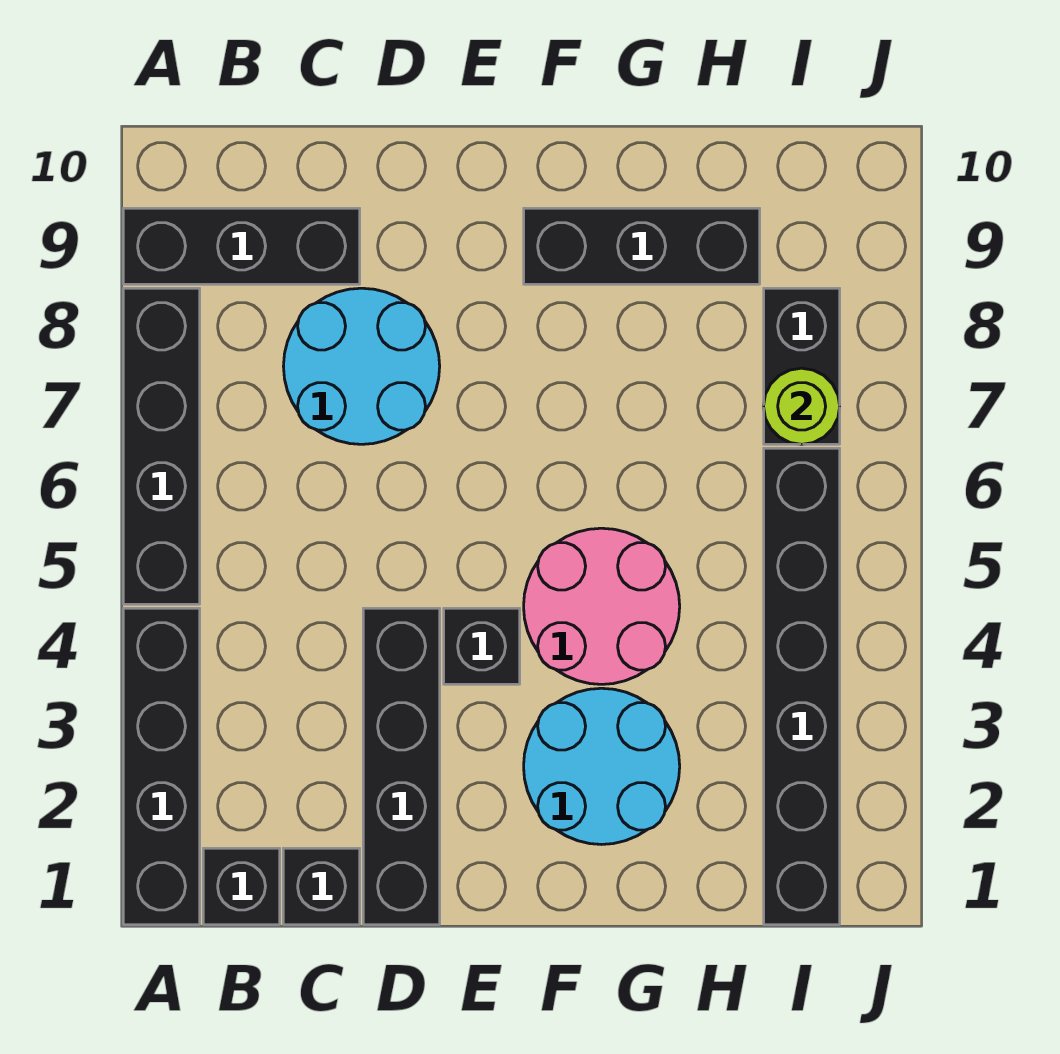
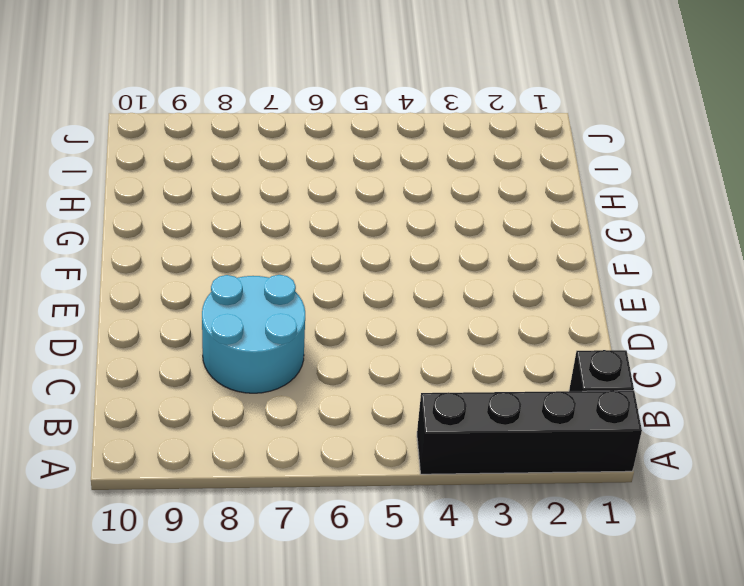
none -> black 1x4 brick [123,288,200,604]
none -> black 1x3 brick [123,208,360,284]
none -> black 1x1 brick [283,848,360,925]

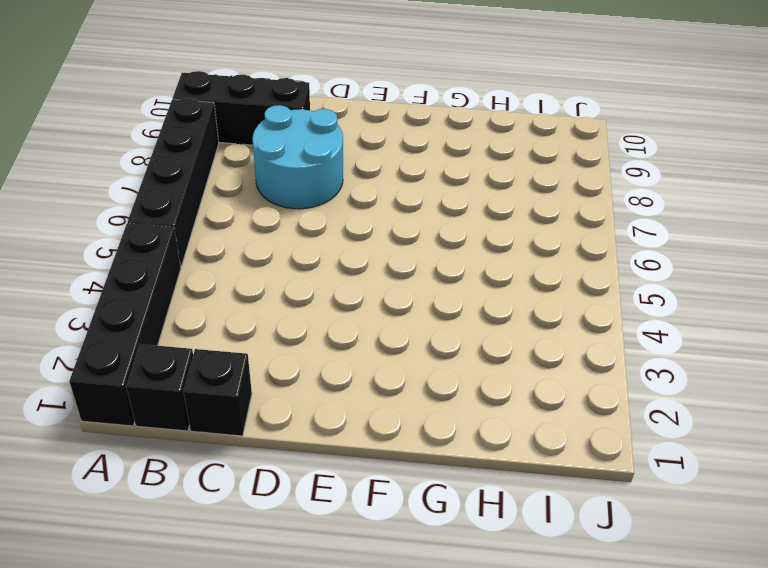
none -> black 1x4 brick [363,608,440,925]
none -> black 1x1 brick [444,608,520,684]
none -> cyan 2x2 round brick [524,688,680,844]

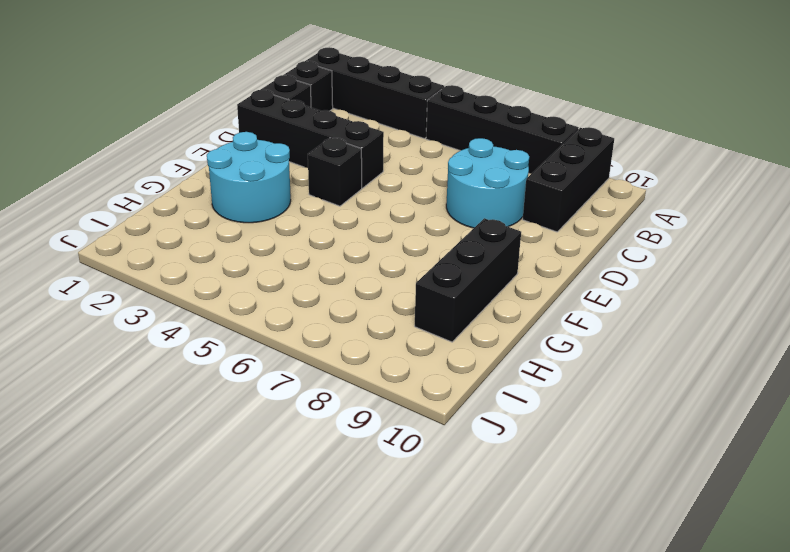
none -> pink 2x2 round brick [524,528,680,684]
none -> black 1x6 brick [764,448,840,925]
none -> black 1x2 brick [764,288,840,444]

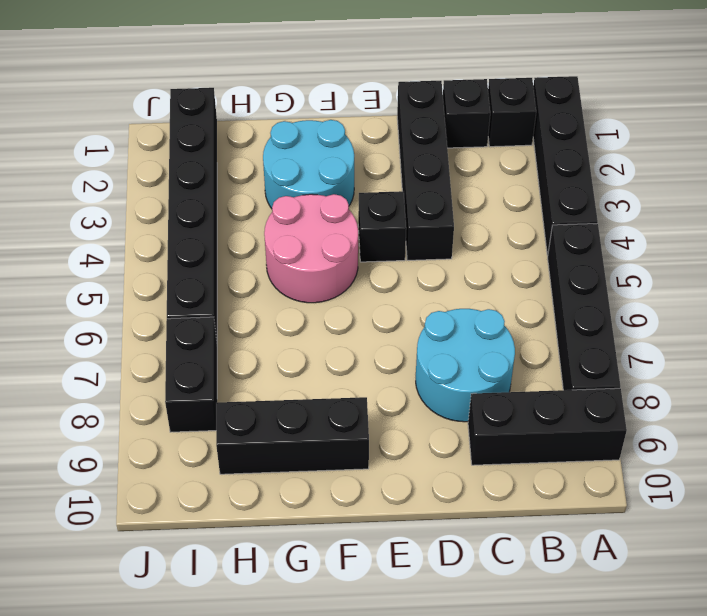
none -> lime 1x1 round brick [764,368,840,444]

